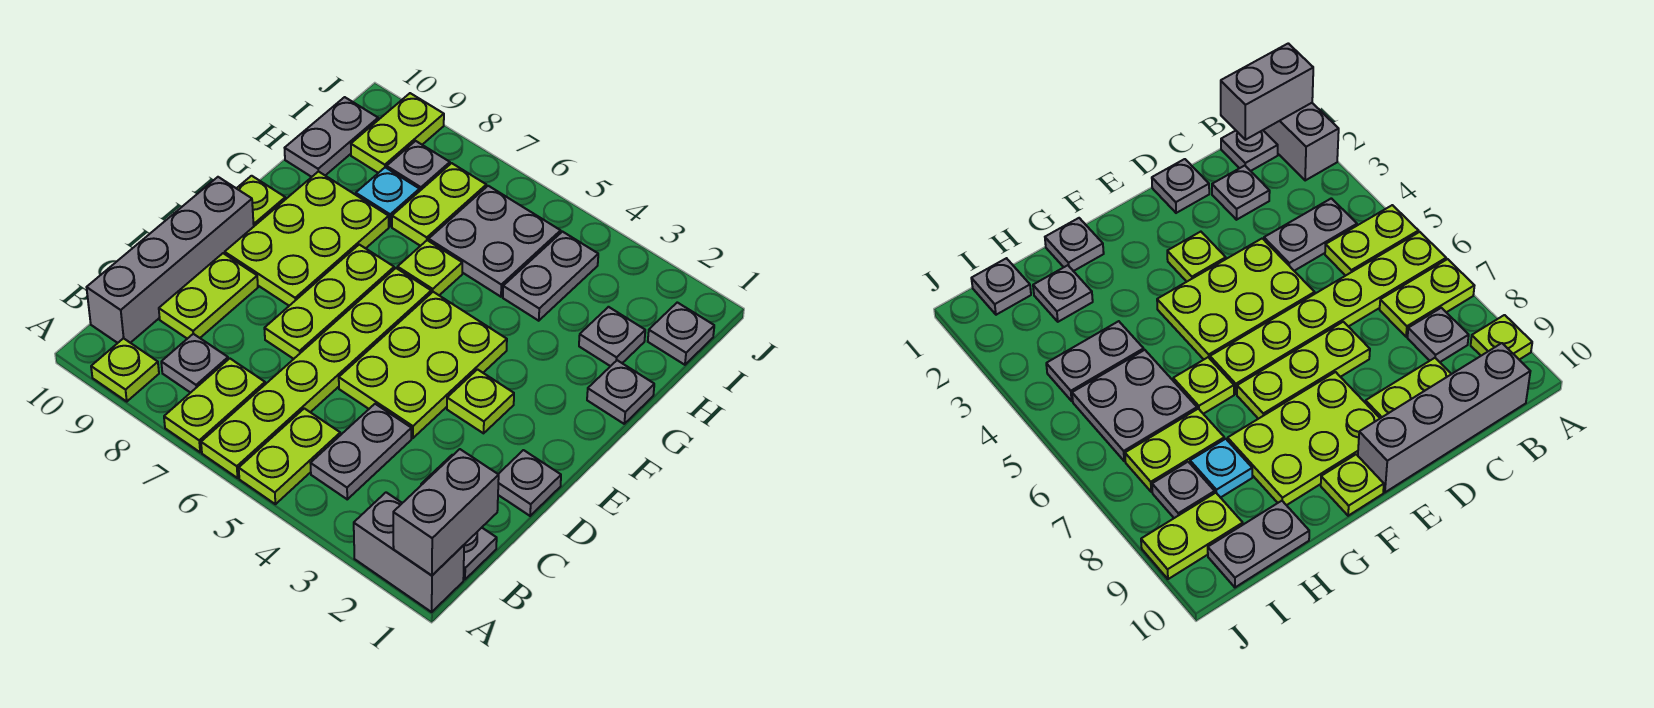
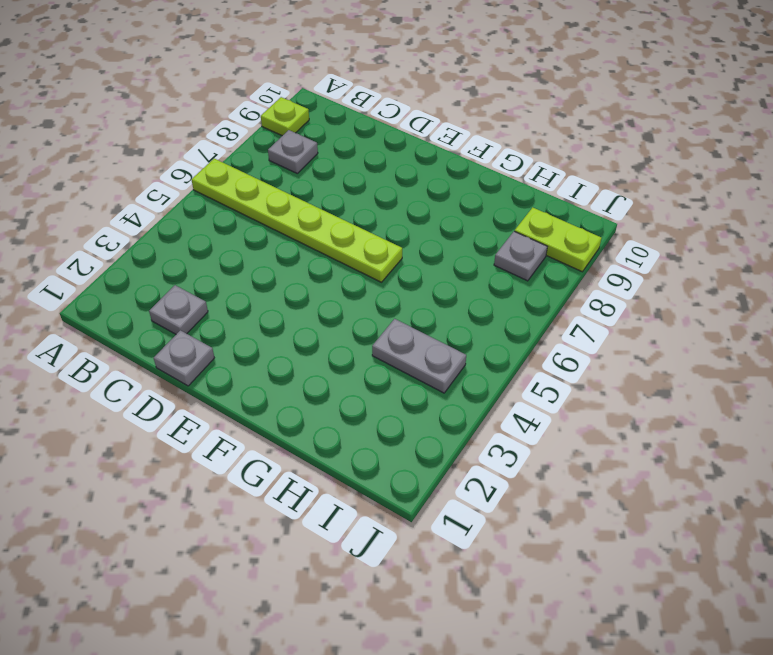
none -> grey 1x2 brick [354,492,464,612]
none -> lime 1x2 plate [239,408,340,504]
none -> lime 1x2 plate [164,359,265,452]

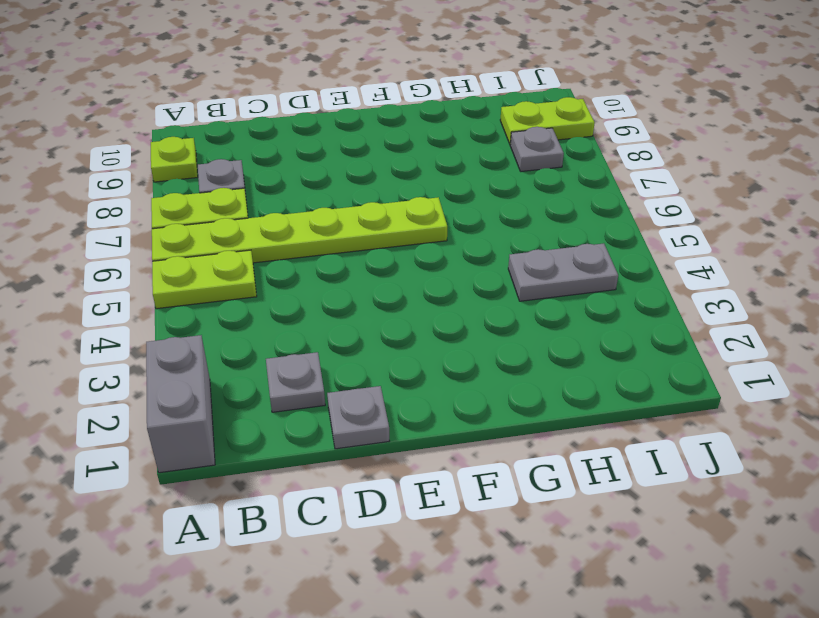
none -> grey 1x1 plate [463,528,497,580]
none -> grey 1x2 plate [310,404,411,499]
none -> grey 1x4 brick [87,177,254,343]

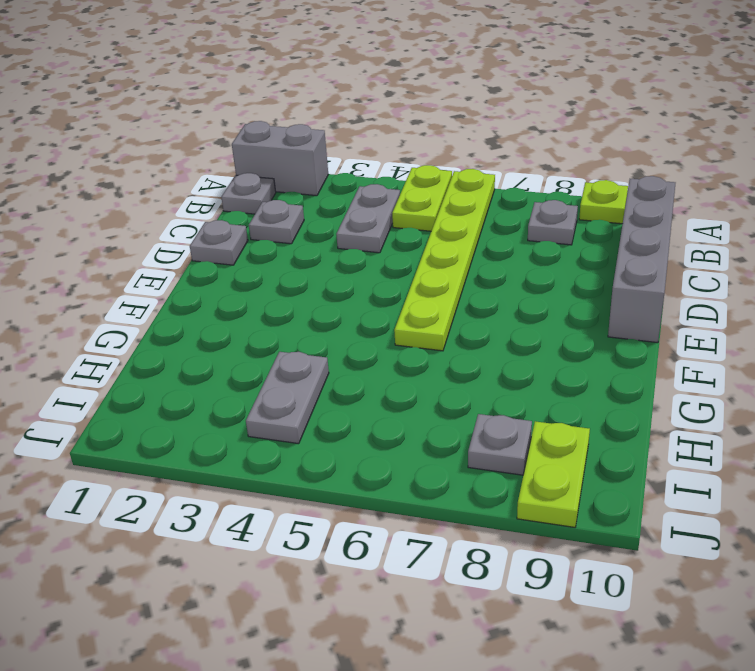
none -> lime 1x2 plate [164,359,265,452]
none -> lime 1x2 plate [159,253,258,339]
none -> lime 2x3 plate [339,292,507,438]

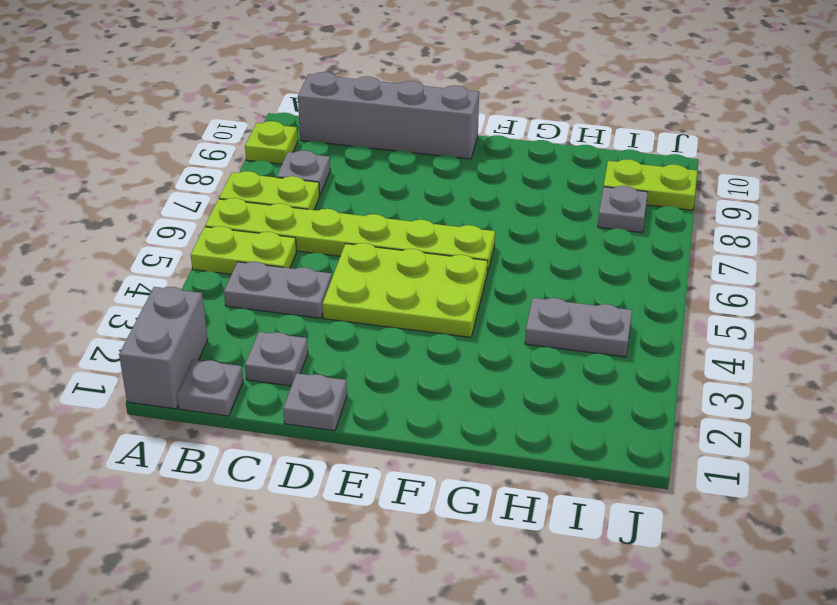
none -> lime 1x2 plate [159,253,258,339]
none -> lime 1x3 plate [264,245,394,359]
none -> lime 1x1 plate [447,369,514,433]

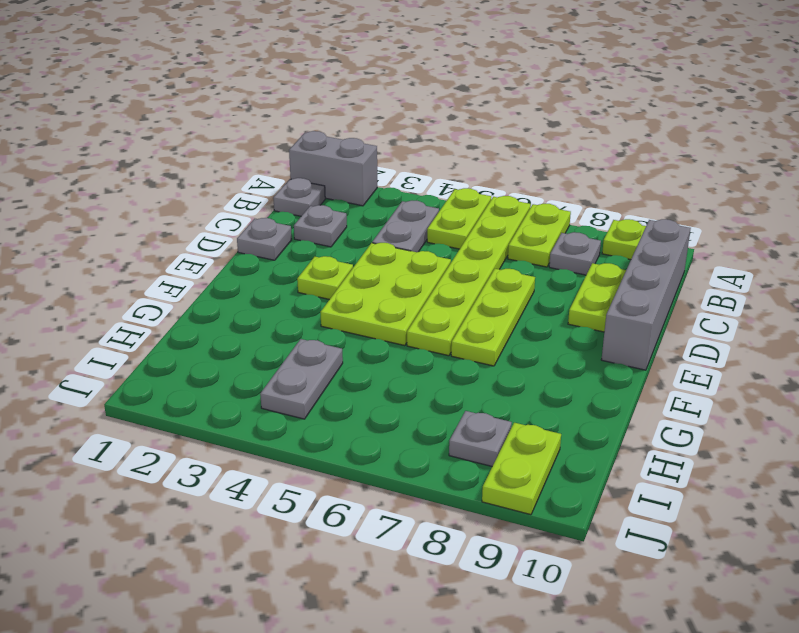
none -> lime 2x3 plate [225,171,389,306]
none -> lime 1x1 plate [237,176,285,226]
none -> grey 1x1 plate [587,360,654,424]

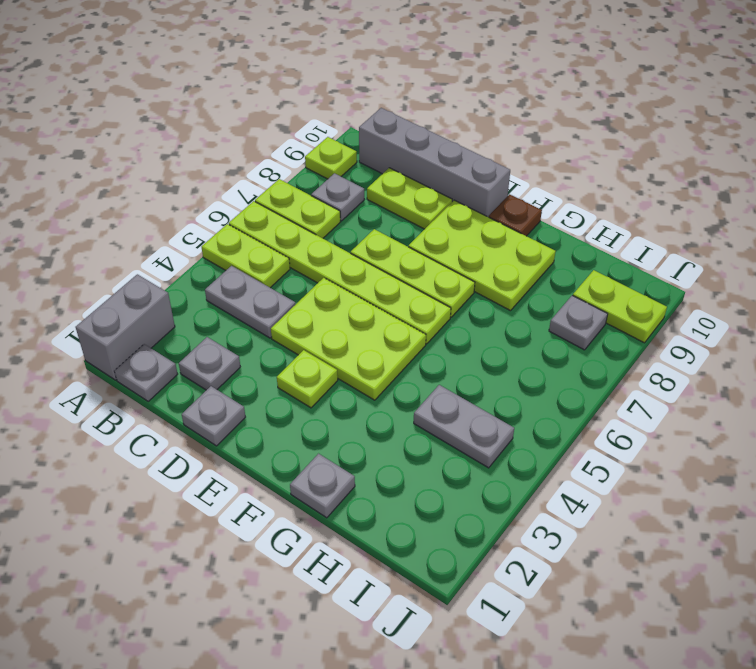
brown 1x1 plate [489,194,542,236] -> lime 1x1 plate [237,176,285,226]
none -> lime 1x1 plate [397,240,462,295]
none -> grey 1x1 plate [579,307,645,366]
none -> grey 2x2 plate [429,186,561,297]

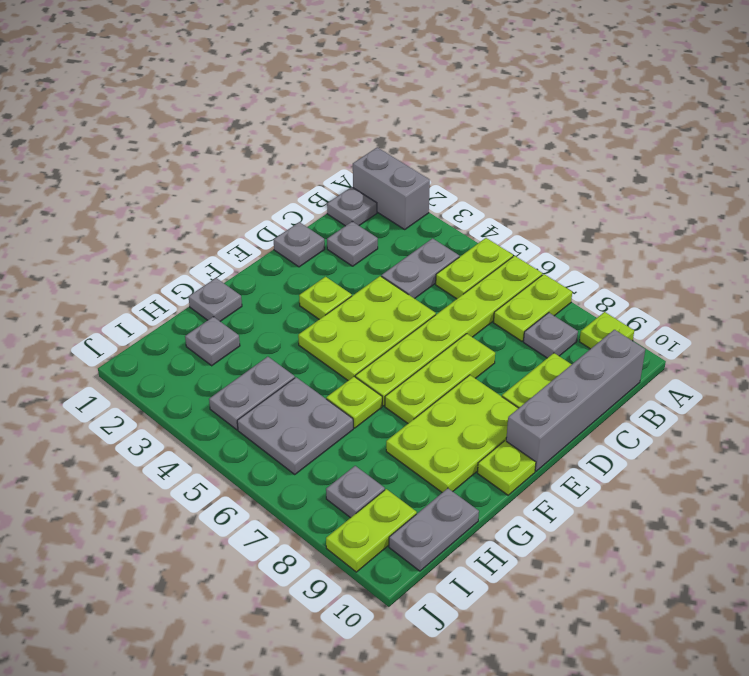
none -> lime 1x2 plate [392,163,486,246]
none -> cyan 1x1 plate [356,167,420,226]
none -> grey 1x1 plate [648,302,714,365]

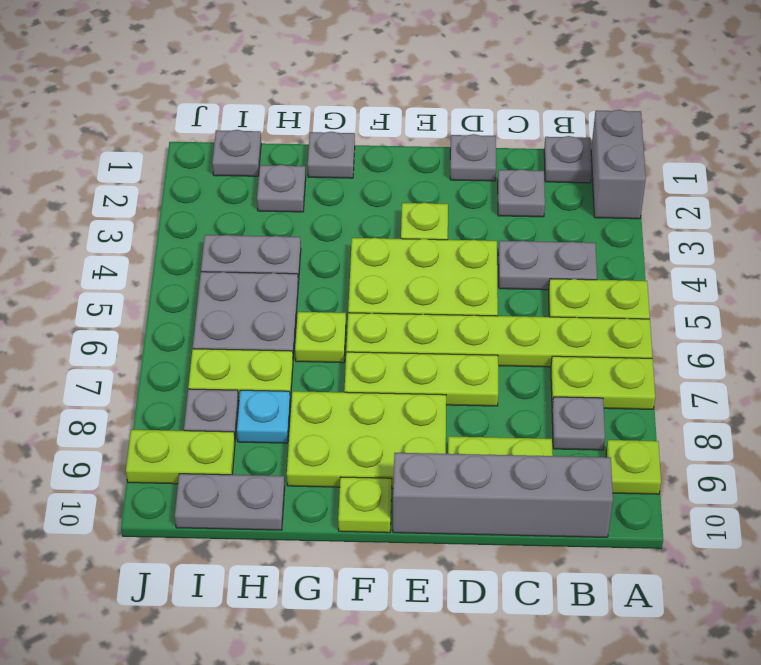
none -> grey 1x2 brick [393,449,499,575]

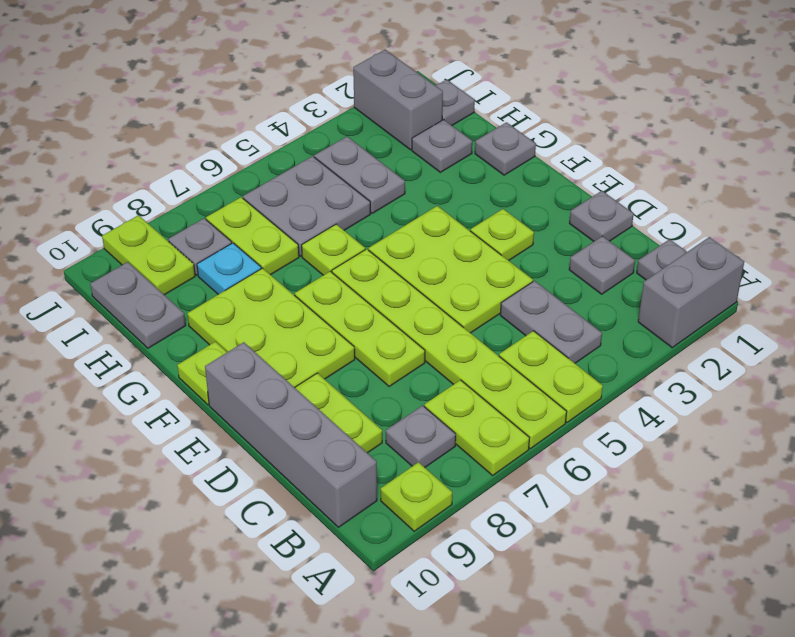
grey 1x2 brick [353,50,443,150] -> grey 1x2 brick moved to [393,449,499,575]

